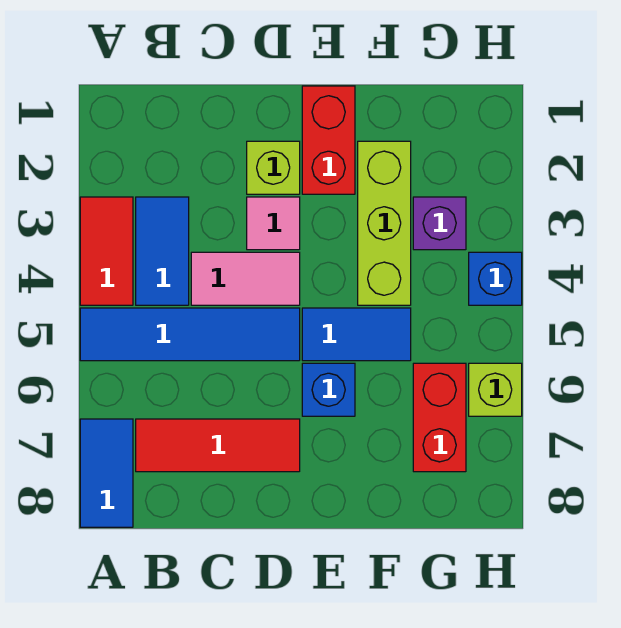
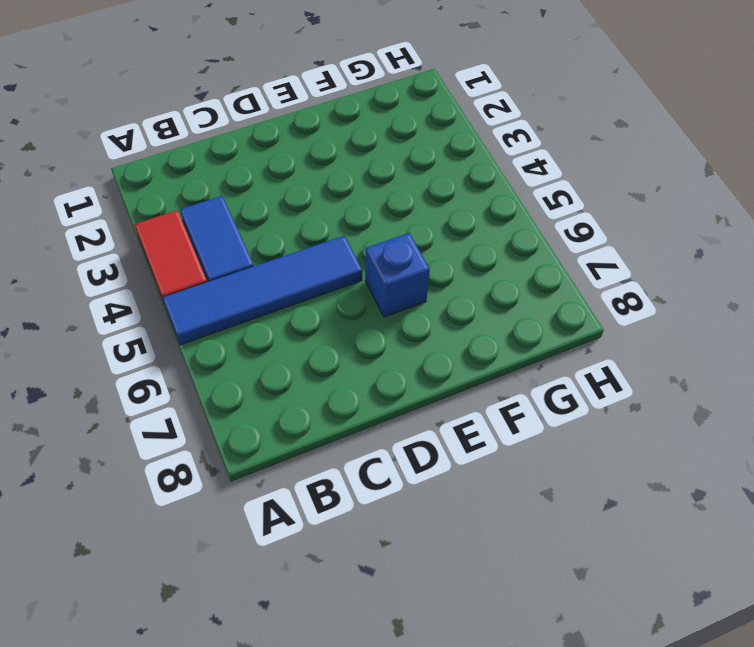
none -> blue 1x2 tile [80,419,133,527]
none -> red 1x3 tile [136,419,300,472]
none -> pink 1x2 tile [191,252,300,305]

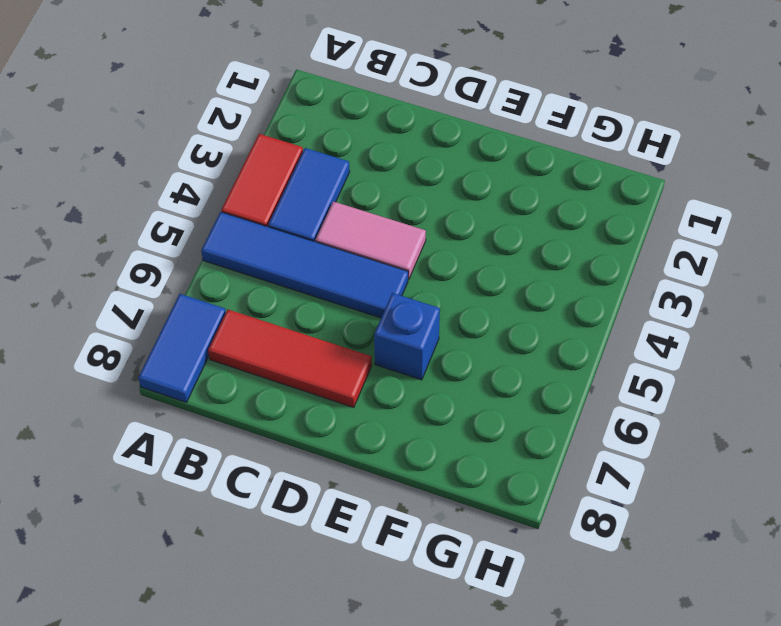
none -> lime 1x1 brick [247,141,300,194]
none -> pink 1x1 tile [247,197,300,250]
none -> red 1x2 brick [302,86,355,194]

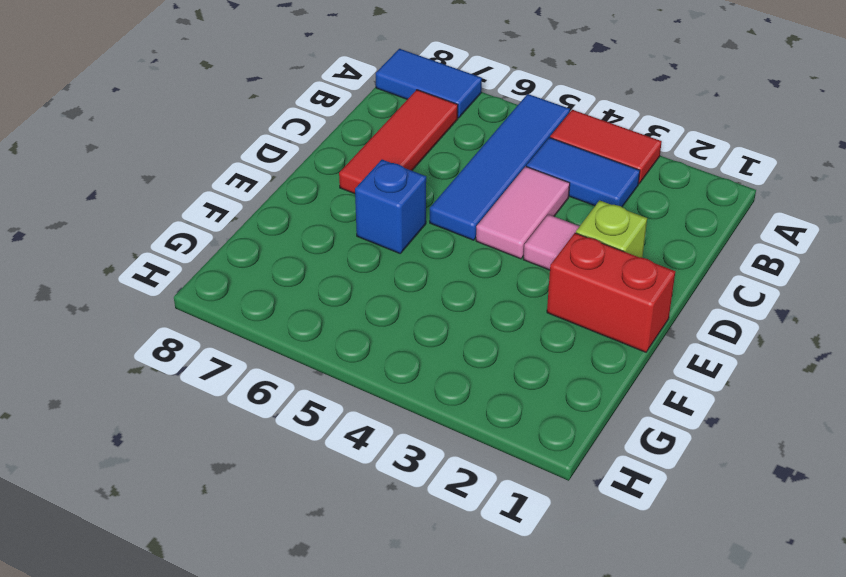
none -> blue 1x2 tile [302,308,411,361]
none -> lime 1x3 brick [358,141,411,305]
none -> purple 1x1 brick [413,197,466,250]

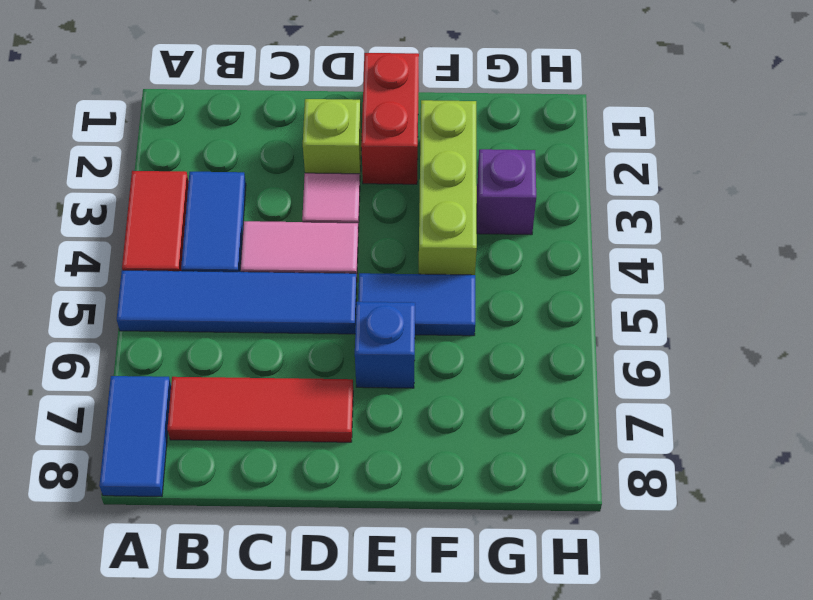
none -> red 1x2 brick [413,363,466,472]
none -> blue 1x1 brick [469,252,522,305]
none -> lime 1x1 brick [469,363,522,416]

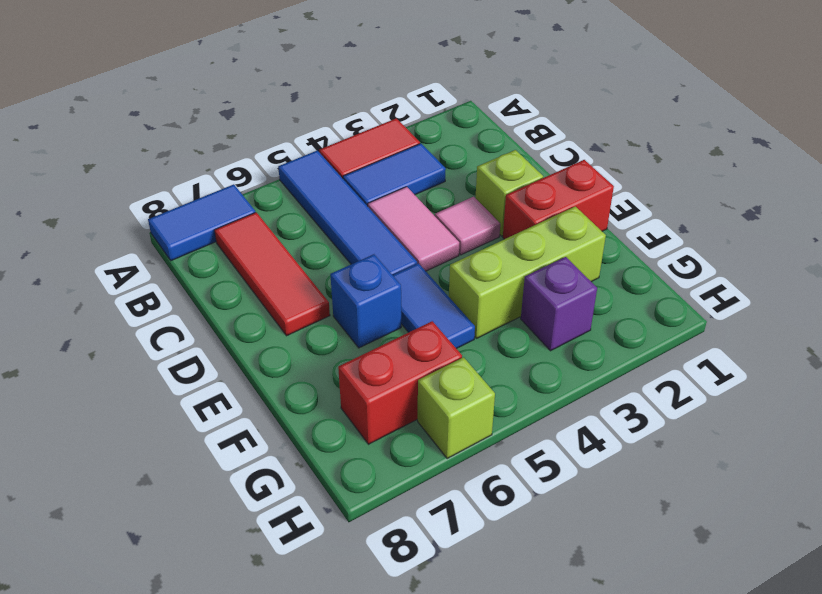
none -> blue 1x1 brick [469,252,522,305]

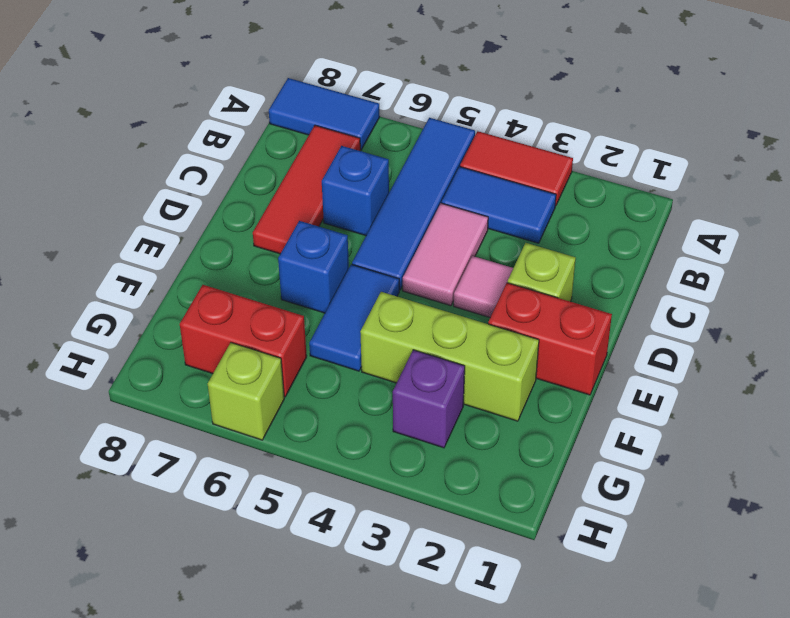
blue 1x1 brick [322,146,389,236] -> blue 1x1 brick moved to [469,252,522,305]

